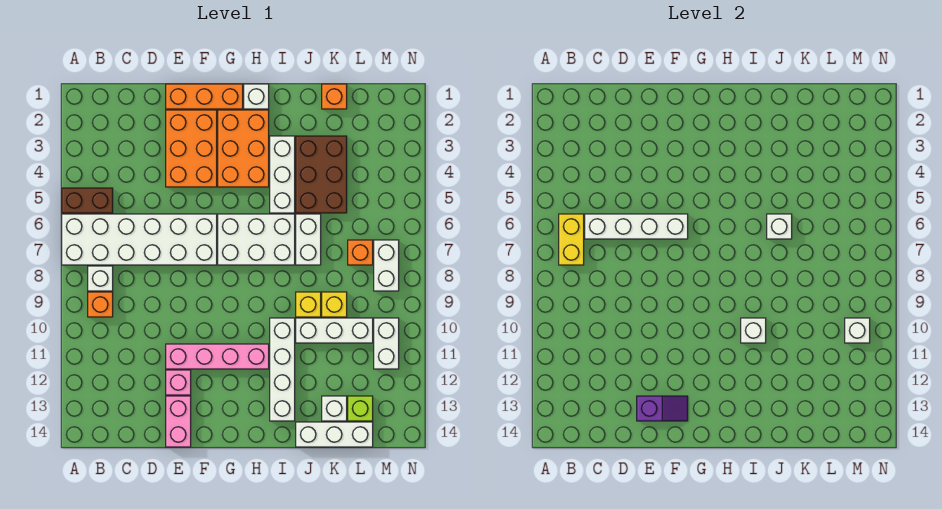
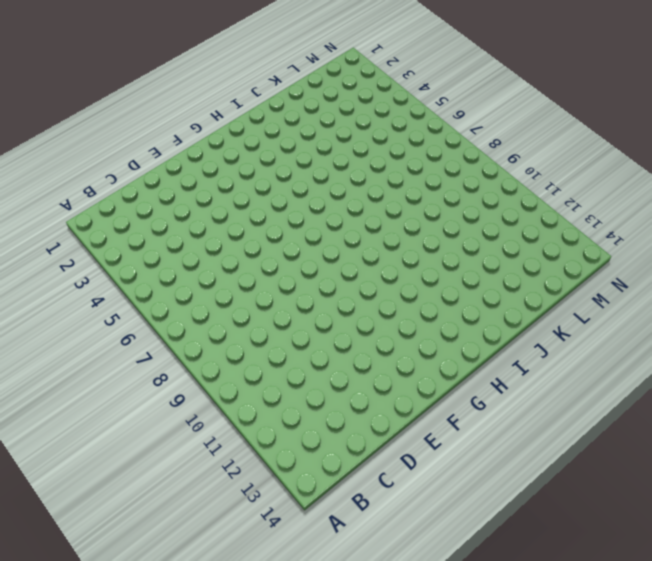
none -> brown 1x2 brick [62,188,113,213]
none -> white 2x6 brick [62,214,217,265]
none -> white 1x1 brick [88,266,113,291]
none -> orange 1x1 brick [88,292,113,317]

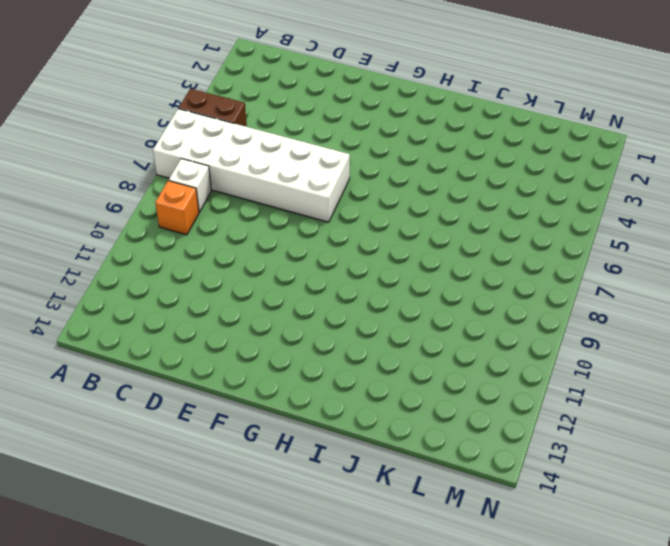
none -> orange 1x3 brick [166,84,243,109]
none -> orange 2x3 brick [166,110,217,187]
none -> pink 1x4 brick [166,344,269,369]
none -> pink 1x1 brick [166,370,191,395]

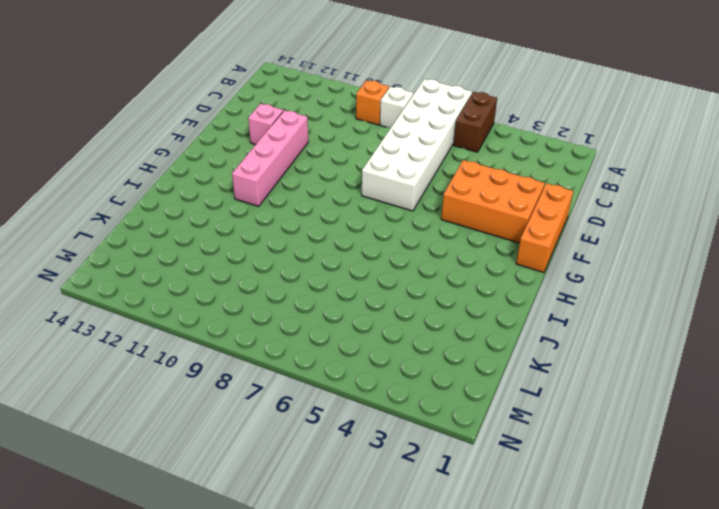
none -> pink 1x2 brick [166,396,191,447]
none -> orange 2x3 brick [218,110,269,187]
none -> white 2x3 brick [218,214,295,265]
none -> white 1x1 brick [244,84,269,109]

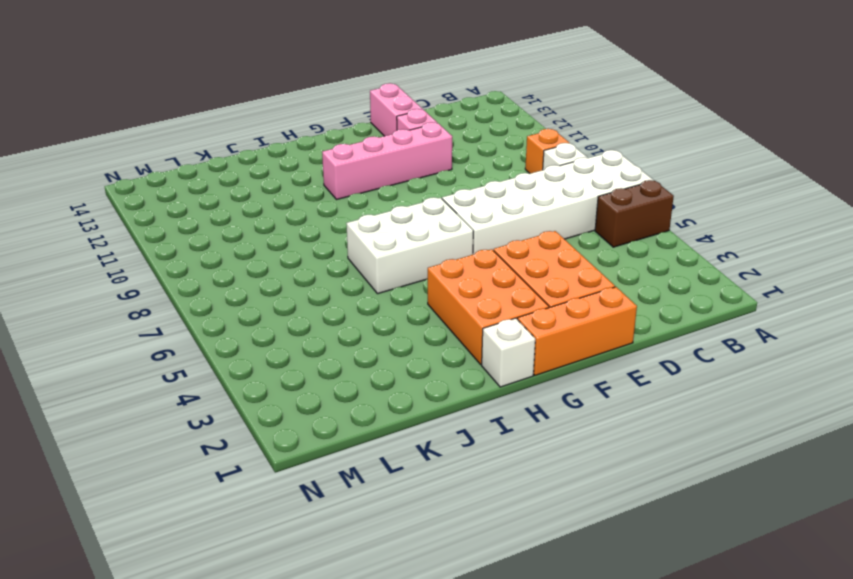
none -> white 1x3 brick [270,136,295,213]
none -> white 1x4 brick [270,318,295,421]
none -> brown 2x3 brick [296,136,347,213]
none -> white 1x2 brick [296,214,321,265]

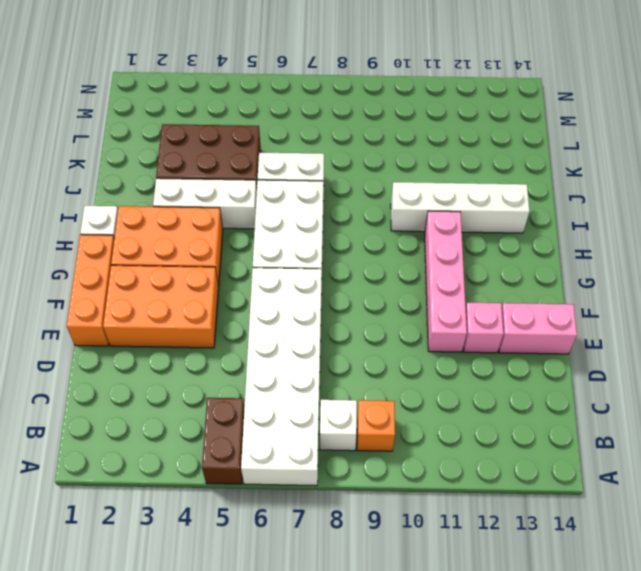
none -> yellow 1x1 brick [296,292,321,317]
none -> white 1x3 brick [296,318,373,343]
none -> white 1x3 brick [296,422,373,447]
none -> orange 1x1 brick [322,84,347,109]

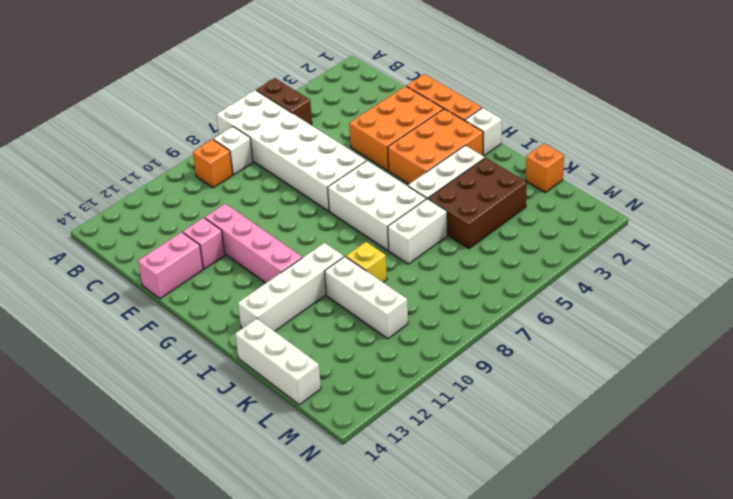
none -> yellow 1x1 brick [322,292,347,317]
none -> white 1x1 brick [322,396,347,421]
none -> orange 1x1 brick [348,240,373,265]
none -> lime 1x1 brick [348,396,373,421]

